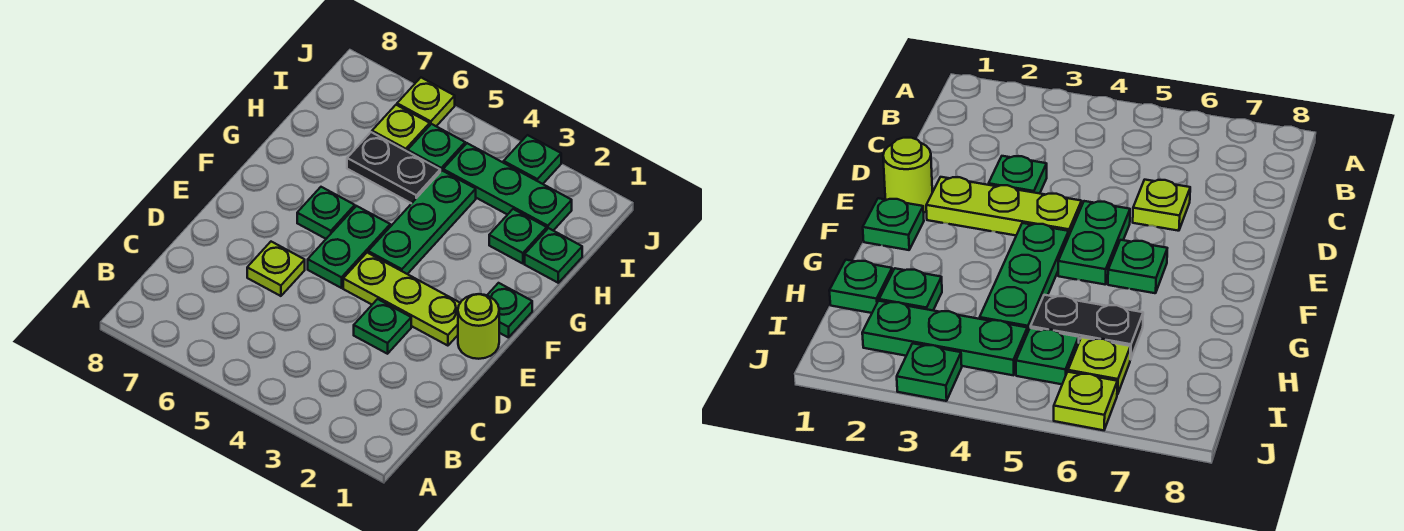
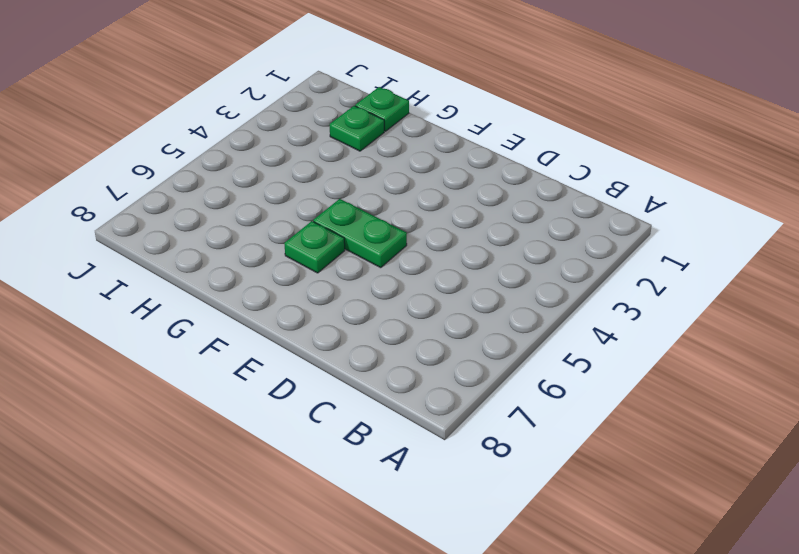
none -> green 1x1 plate [354,299,411,354]
none -> lime 1x1 plate [247,242,305,296]
none -> lime 1x1 round brick [458,294,499,359]

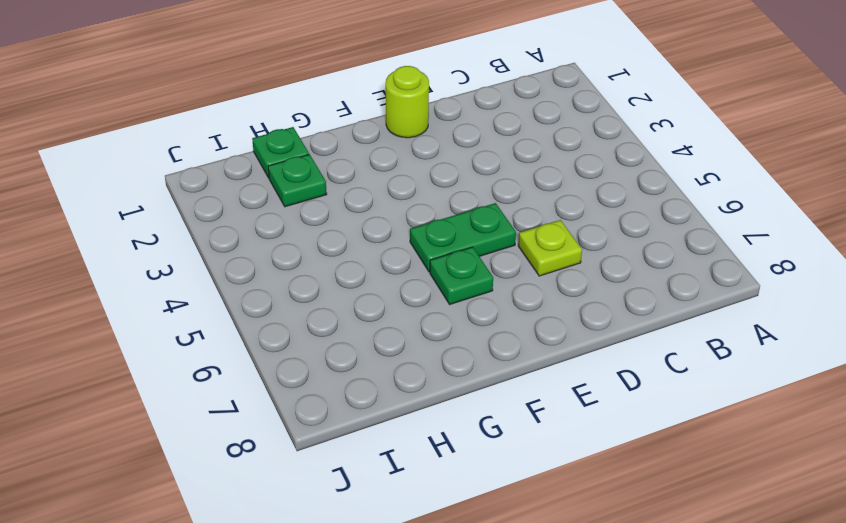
none -> green 1x1 plate [354,299,411,354]
none -> lime 1x3 plate [343,253,460,346]
none -> green 1x1 plate [487,283,532,338]

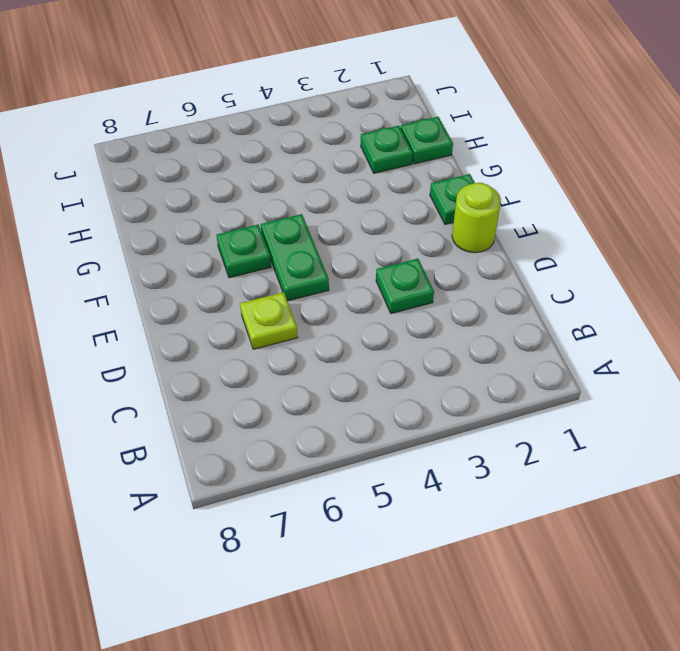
none -> lime 1x3 plate [343,253,460,346]
none -> green 1x3 plate [368,171,476,274]
none -> black 1x2 plate [347,132,440,204]

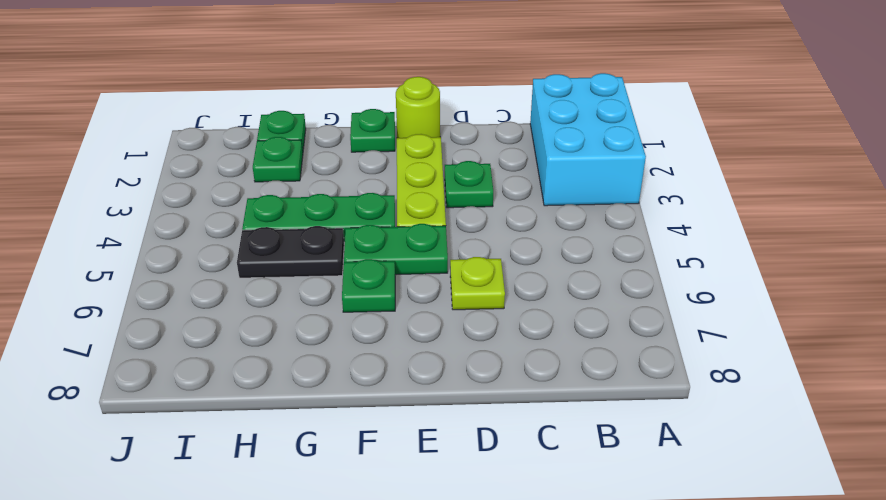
cyan 2x3 brick [530,73,646,206] -> none
black 1x2 plate [237,226,344,278] -> black 1x2 plate turned to [347,132,440,204]
none -> green 1x3 plate [443,143,572,230]
none -> green 1x1 plate [408,124,465,172]
none -> lime 1x1 plate [372,105,430,152]

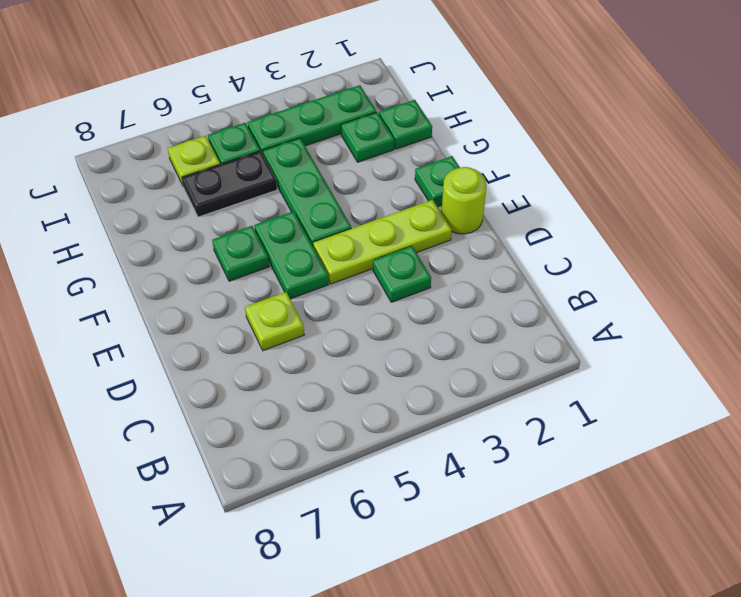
none -> green 1x1 plate [504,135,561,184]
none -> lime 1x1 plate [397,78,455,126]

